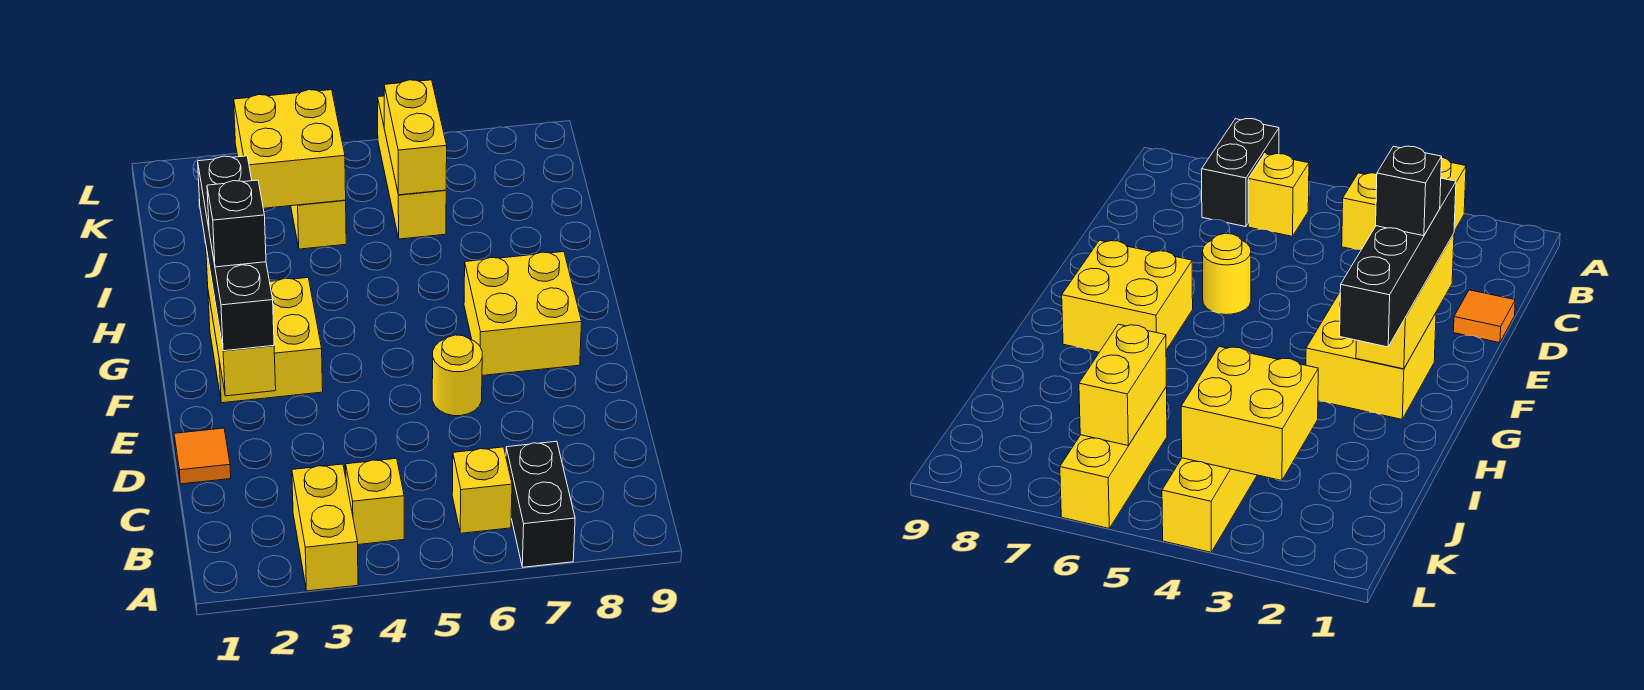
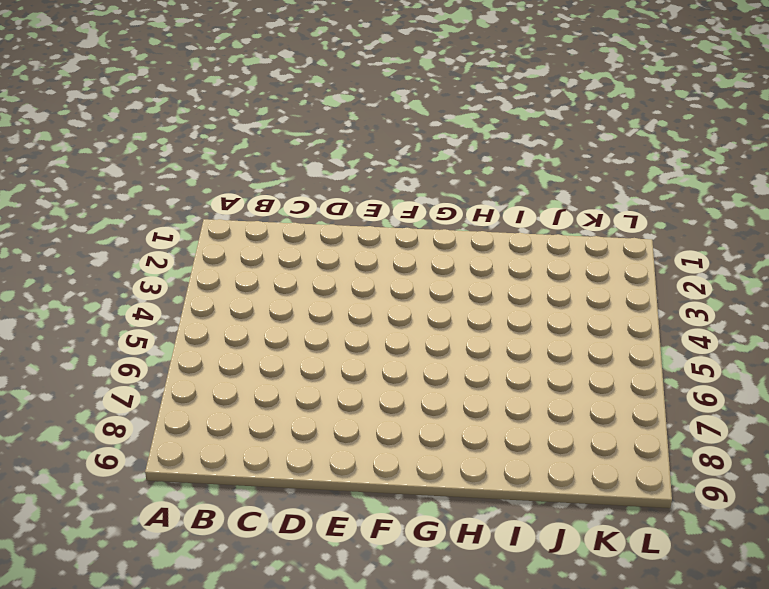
none -> yellow 1x2 brick [292,464,358,591]
none -> black 1x2 brick [506,441,575,567]
none -> yellow 1x1 brick [346,458,404,545]

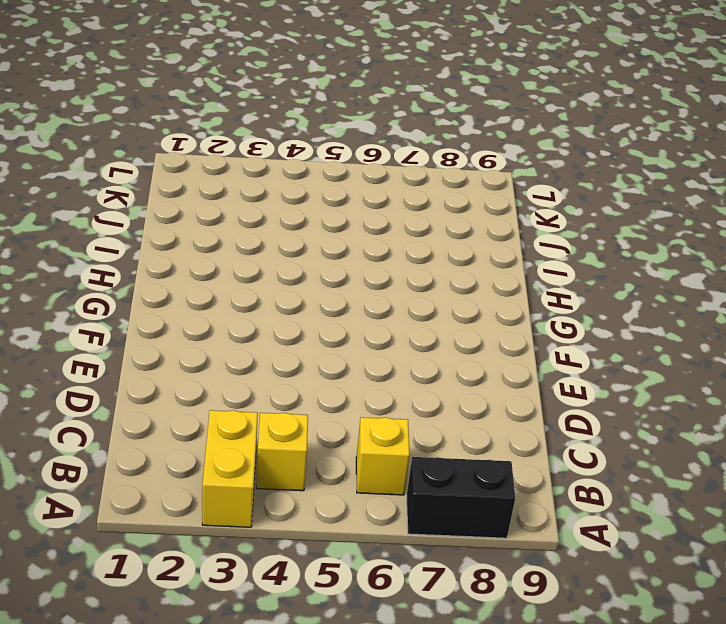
black 1x2 brick [407,457,515,538] -> black 1x2 brick turned to [506,441,575,567]
none -> orange 1x1 tile [174,428,231,484]
none -> yellow 1x1 round brick [432,335,482,416]
none -> yellow 2x2 brick [208,278,323,403]

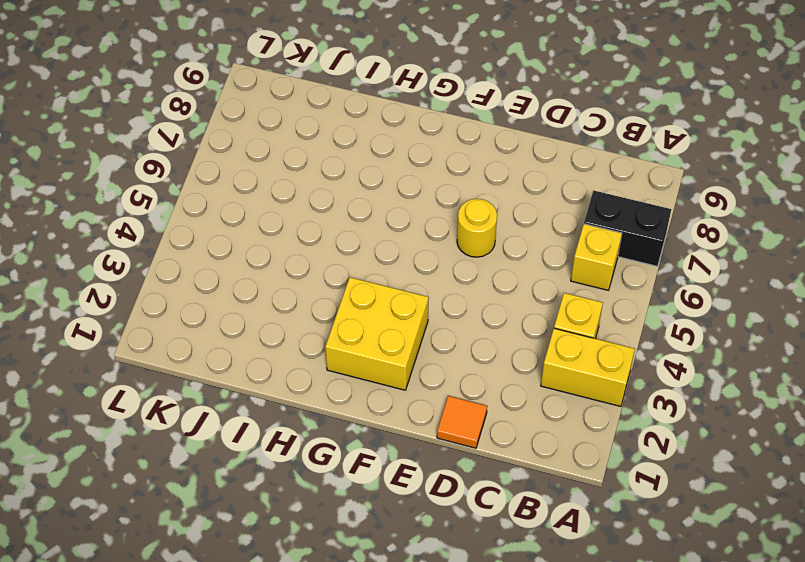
none -> yellow 2x2 brick [464,252,582,375]
none -> yellow 1x3 brick [291,200,346,249]
none -> yellow 1x3 brick [378,96,446,239]

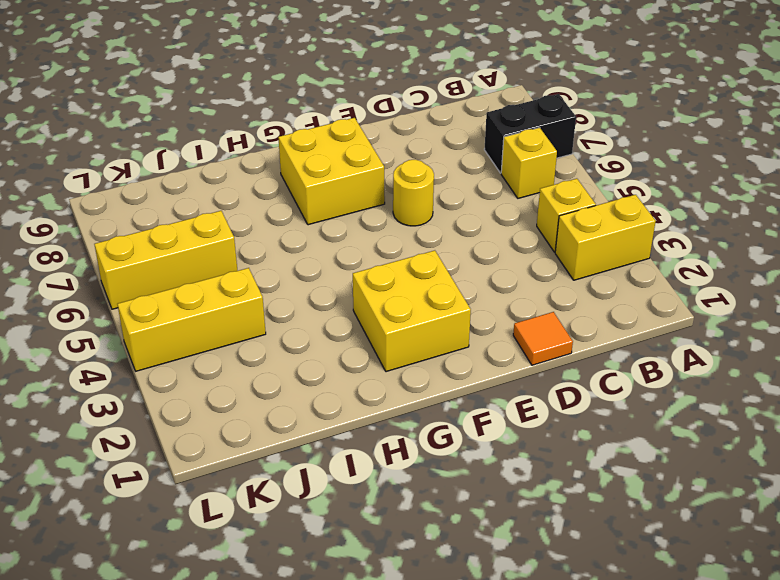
none -> yellow 1x3 brick [206,248,276,396]
none -> yellow 2x2 brick [234,90,346,208]
none -> yellow 1x2 brick [384,80,447,195]

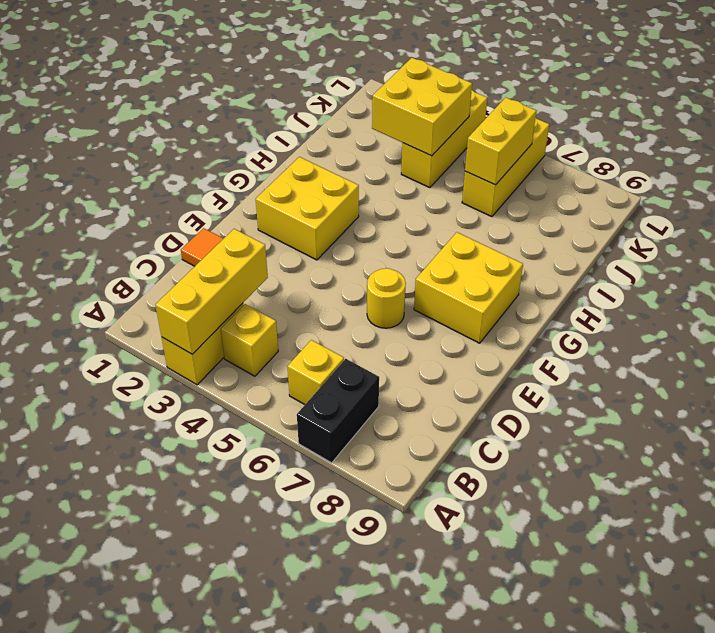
yellow 1x3 brick [156,229,268,354] -> yellow 1x3 brick moved to [206,248,276,396]
none -> black 1x4 brick [198,156,274,351]
none -> black 1x1 brick [207,180,266,267]

